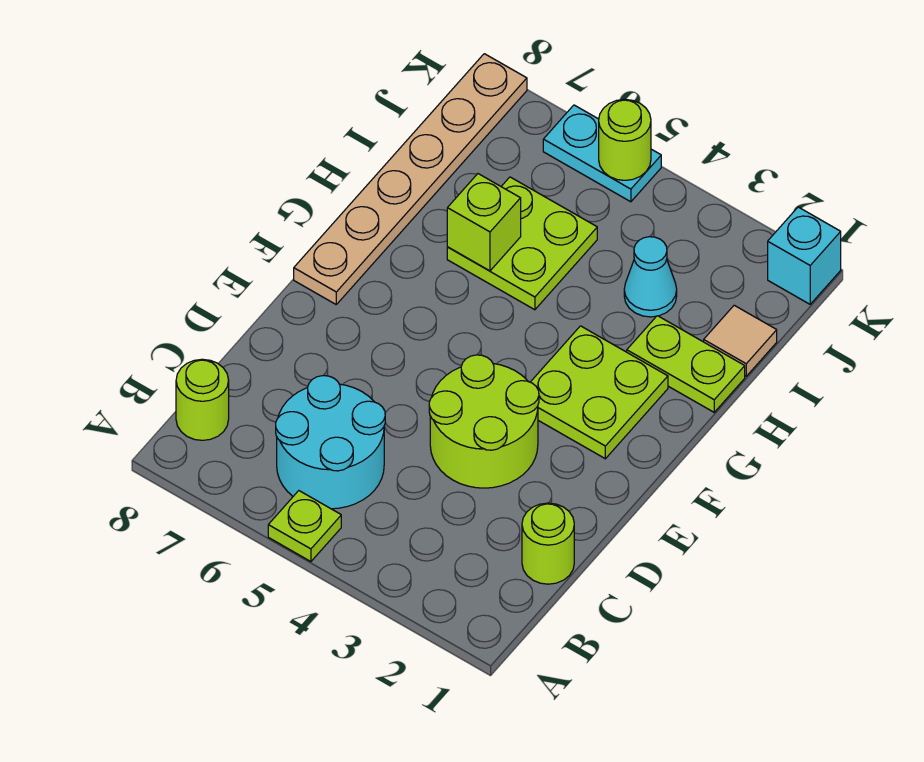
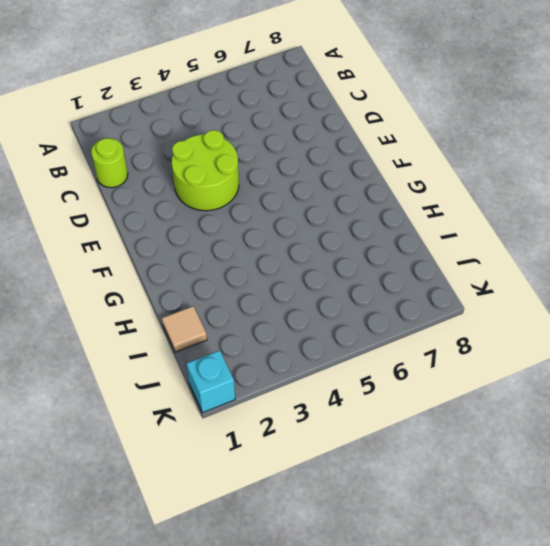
none -> lime 1x1 plate [268,491,341,562]
none -> cyan 2x2 round brick [276,376,385,509]
none -> lime 1x1 round brick [176,359,229,440]

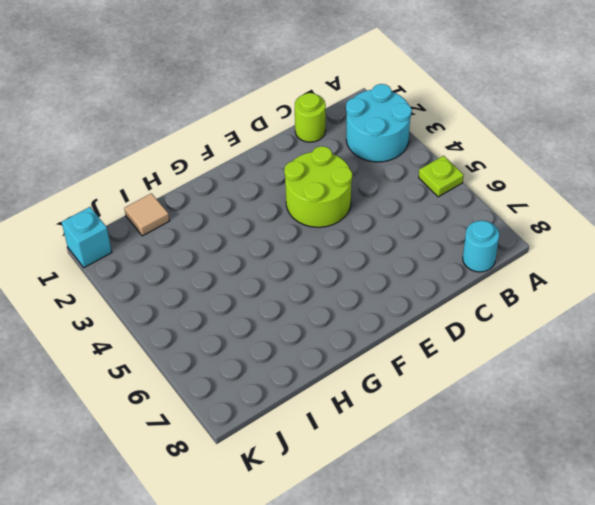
cyan 2x2 round brick [346,84,412,162] -> cyan 2x2 round brick moved to [276,376,385,509]
cyan 1x1 round brick [463,221,499,272] -> lime 1x1 round brick [176,359,229,440]
none -> lime 2x2 plate [531,326,668,459]
none -> tan 1x6 plate [294,54,527,304]
none -> lime 1x2 plate [627,316,745,412]

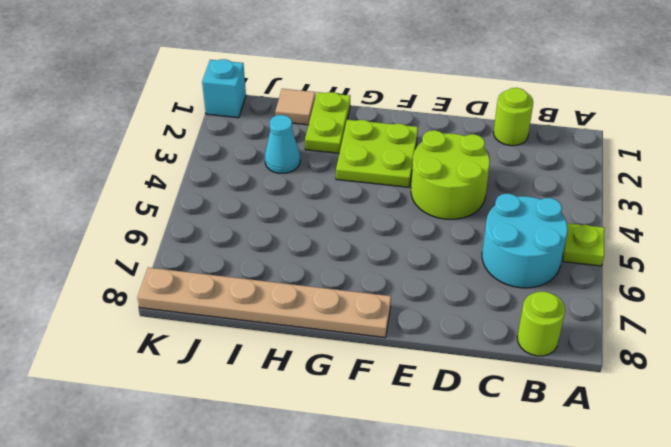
none -> lime 2x2 plate [447,177,597,310]
none -> cyan 1x2 plate [543,105,661,202]
none -> lime 1x1 brick [447,174,521,271]

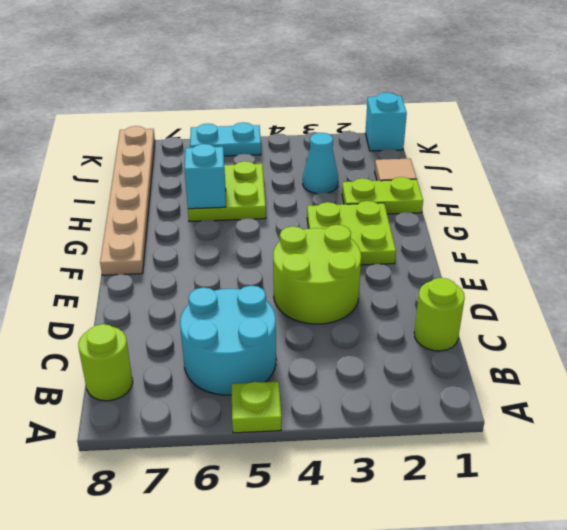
cyan 1x1 brick [184,144,226,209] -> lime 1x1 brick [447,174,521,271]
none -> lime 1x1 round brick [599,99,651,180]

